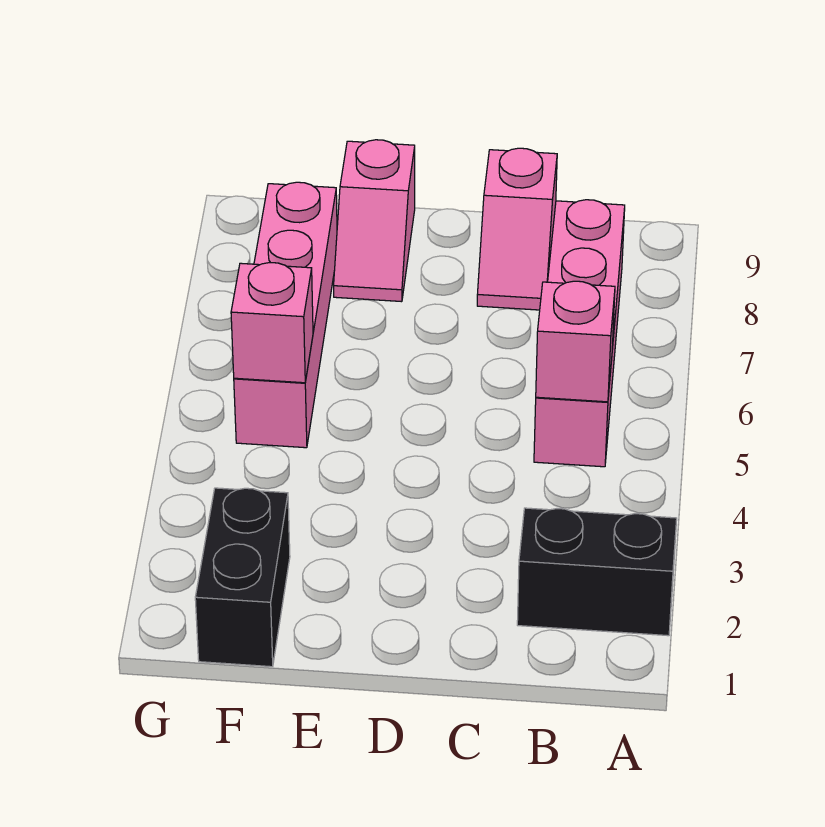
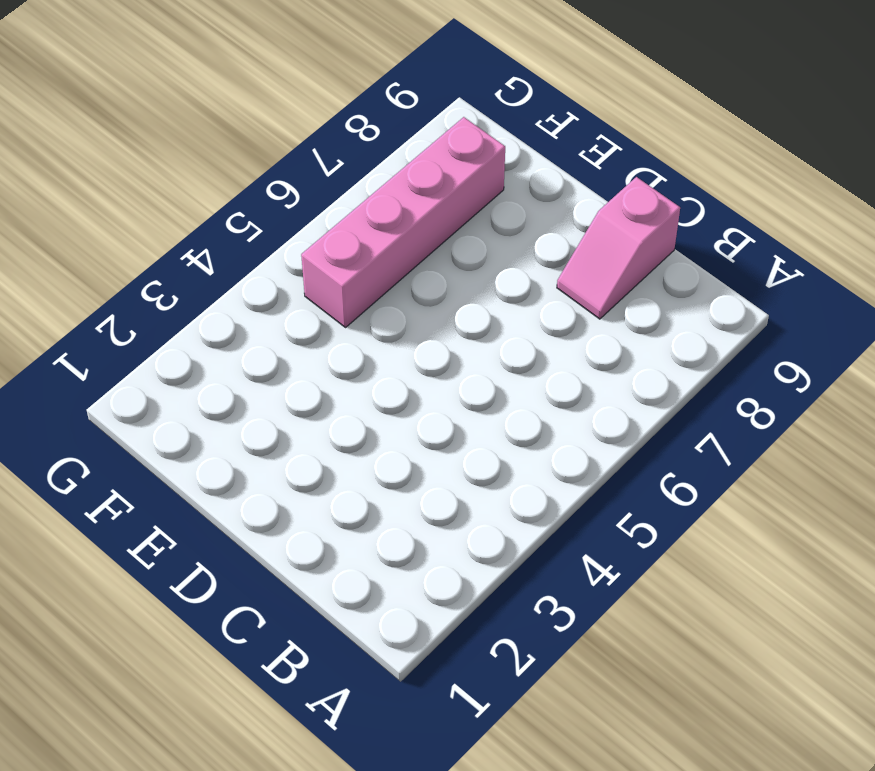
none -> black 1x2 brick [517,508,677,636]
none -> pink 1x4 brick [534,200,625,467]

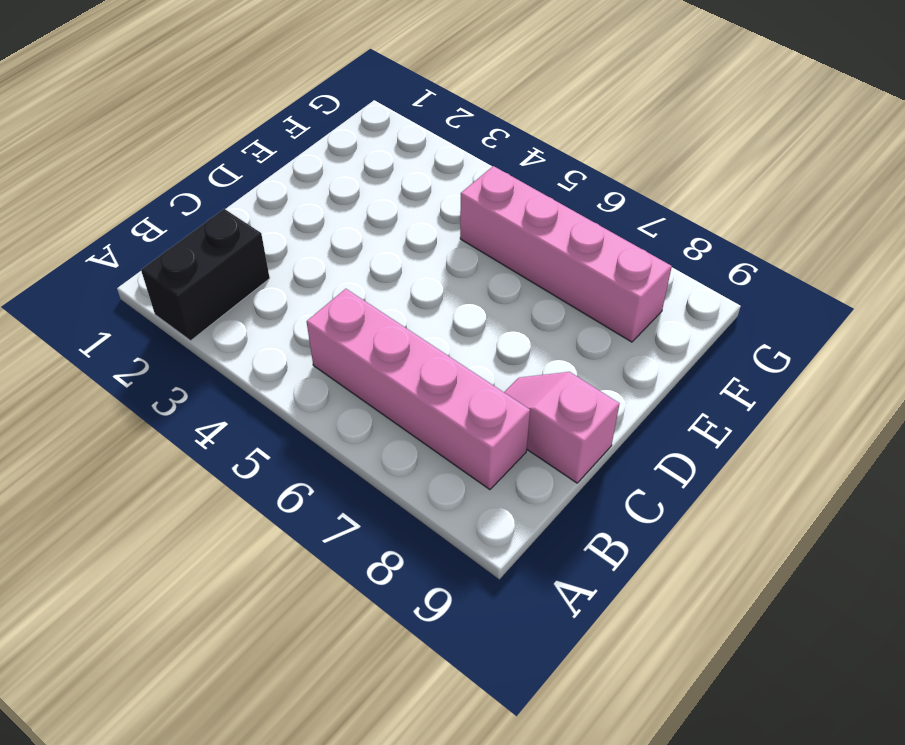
none -> pink 1x2 slope [334,140,415,302]
none -> black 1x2 brick [195,488,290,667]

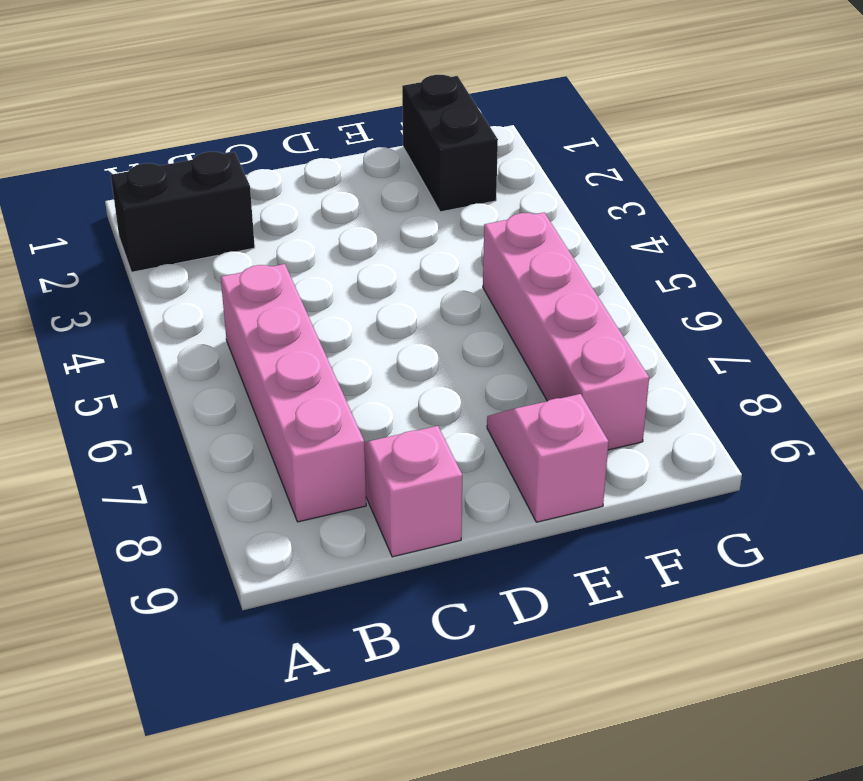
none -> pink 1x1 brick [536,281,615,402]
none -> pink 1x1 brick [231,263,313,383]

